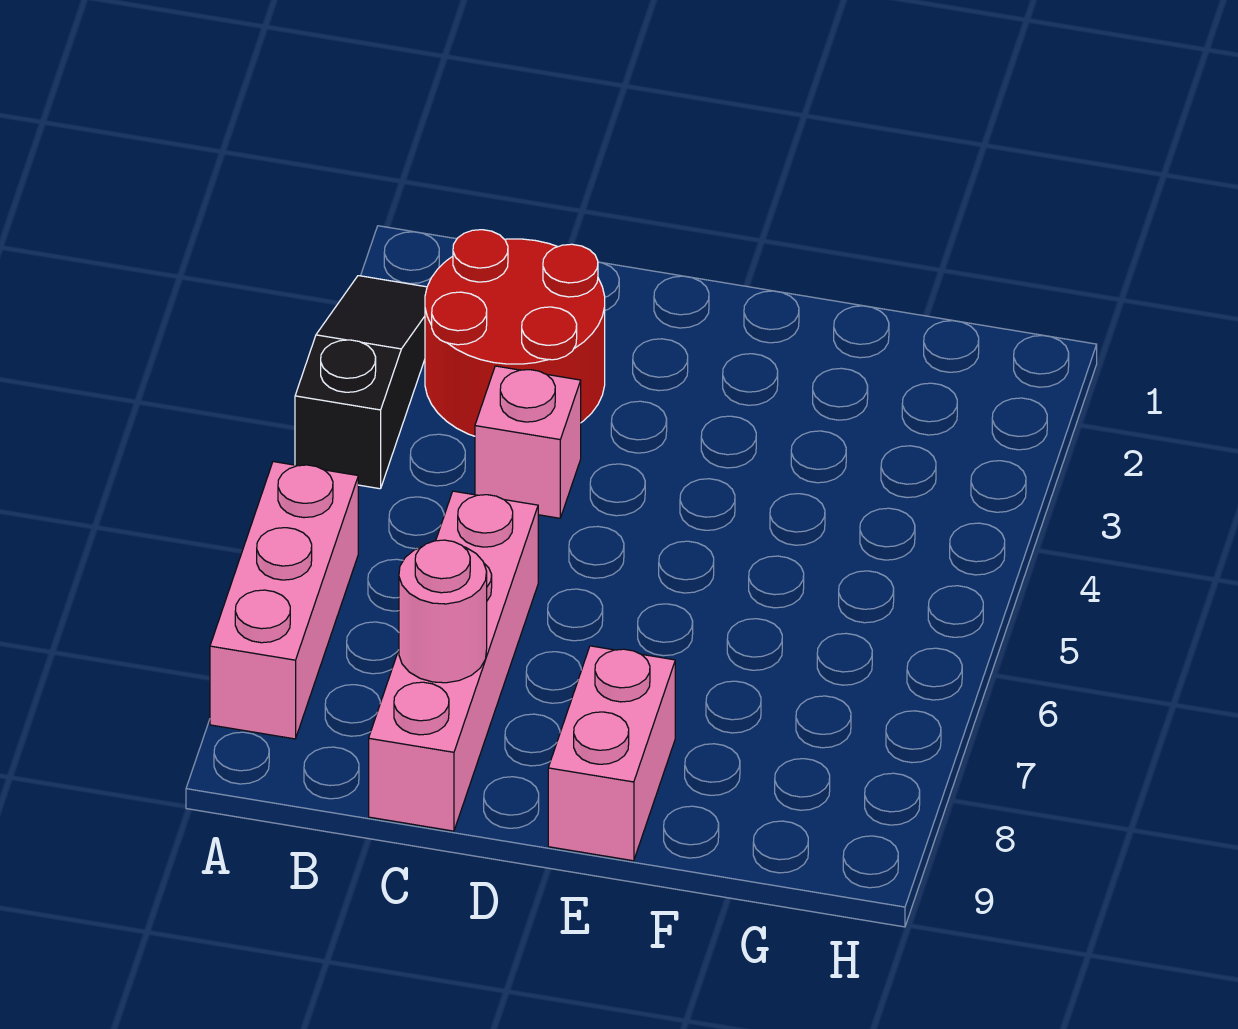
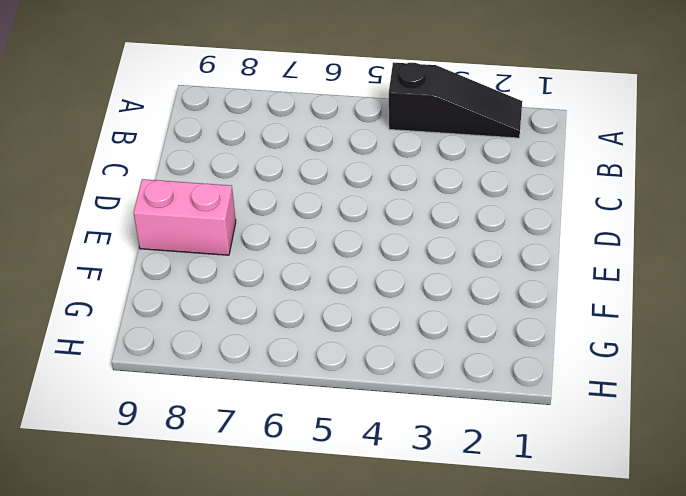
none -> pink 1x3 brick [210,462,358,739]
none -> red 2x2 round brick [425,230,605,436]

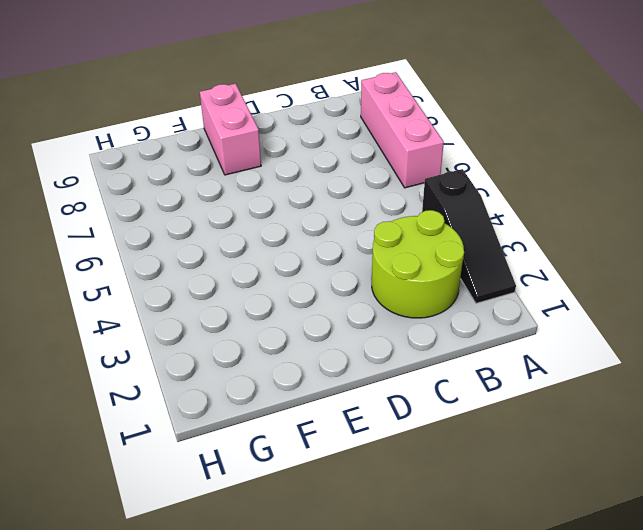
lime 2x2 round brick [372,210,464,318] -> red 2x2 round brick [425,230,605,436]
none -> pink 1x1 brick [475,366,581,518]
none -> pink 1x4 brick [369,491,538,831]

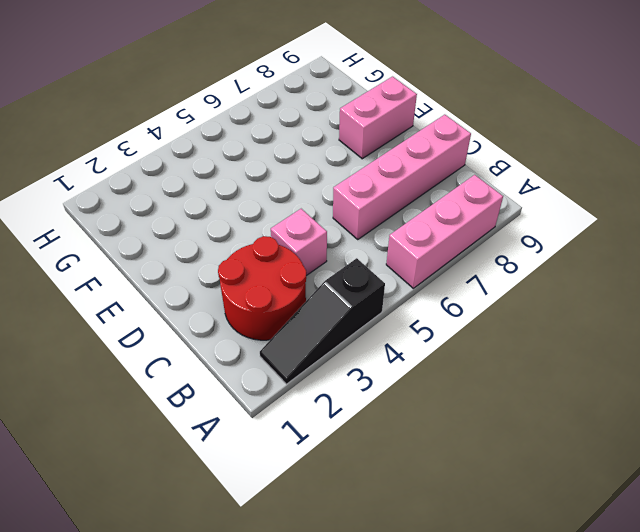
none -> pink 1x1 round brick [399,540,487,683]

